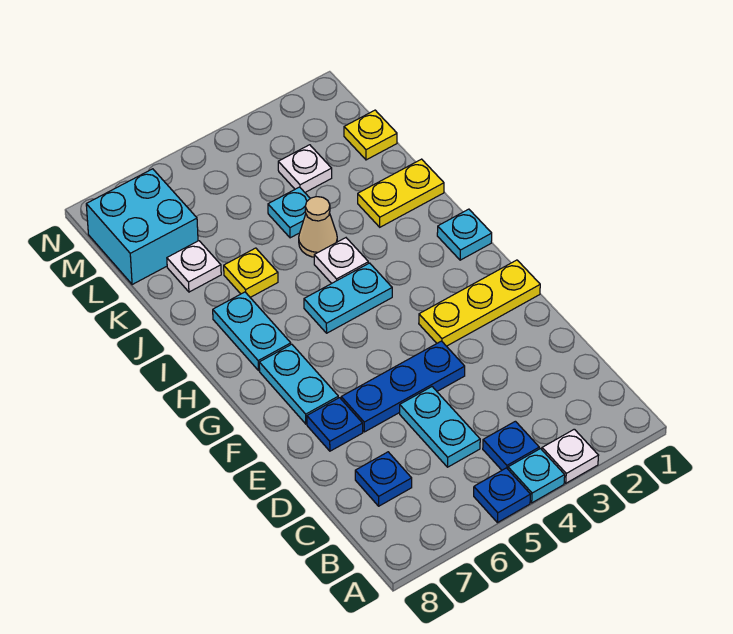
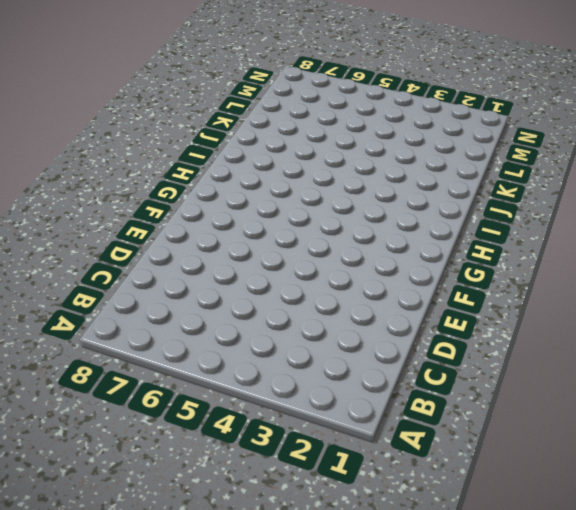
none -> white 1x1 plate [542,429,599,483]
none -> cyan 1x1 plate [508,449,565,503]
none -> blue 1x1 plate [474,468,530,523]

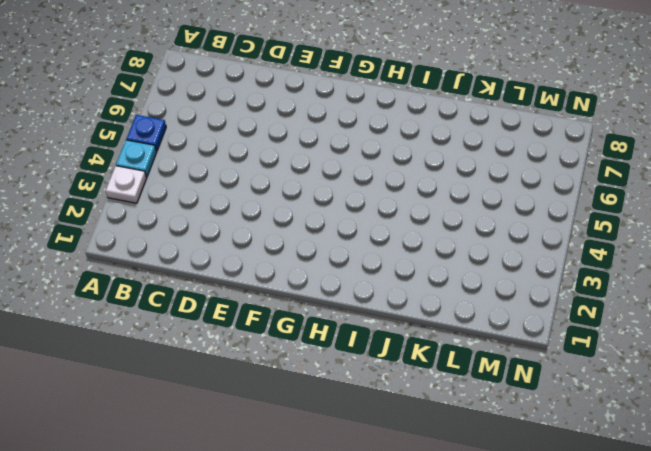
none -> blue 1x1 plate [483,421,539,470]
none -> cyan 1x2 plate [400,387,480,467]
none -> blue 1x1 plate [355,452,412,506]

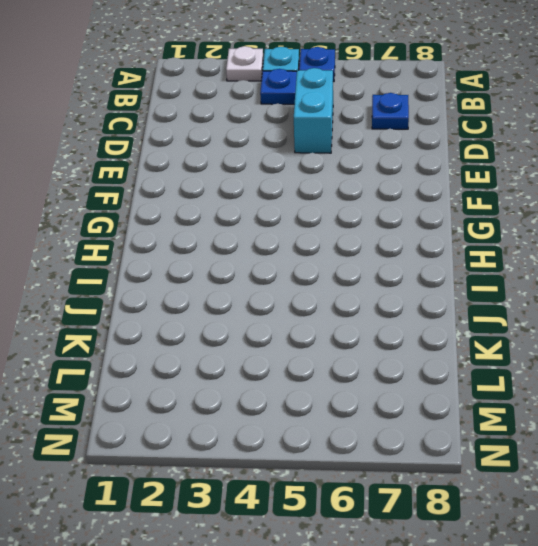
cyan 1x2 brick [294,68,333,153] -> cyan 1x2 plate [400,387,480,467]
none -> blue 1x3 plate [341,341,465,432]
none -> blue 1x1 plate [307,398,363,451]
none -> yellow 1x3 plate [419,260,540,346]

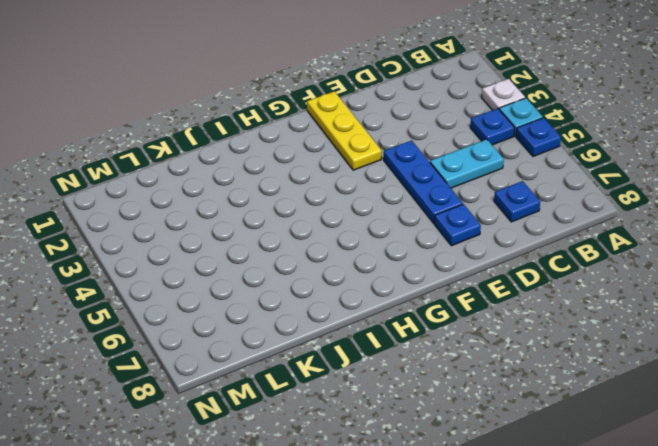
none -> cyan 1x2 plate [259,344,338,424]
none -> cyan 1x1 plate [437,209,492,260]
none -> cyan 1x2 plate [304,263,392,333]

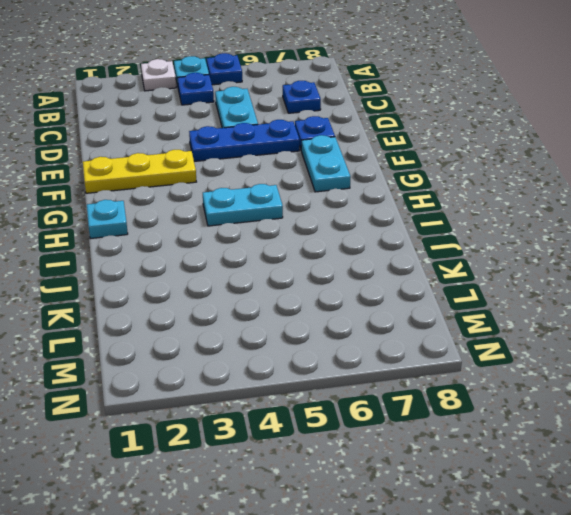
none -> cyan 1x2 plate [213,292,291,371]
none -> white 1x1 plate [314,238,368,283]
none -> yellow 1x2 plate [358,159,444,227]

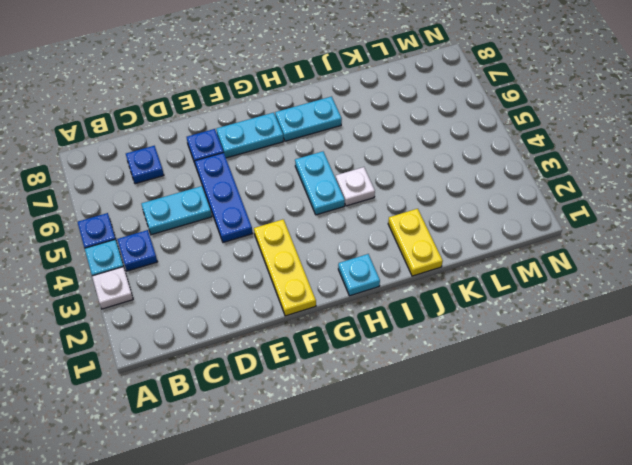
none -> tan 1x1 cone [299,197,337,257]
none -> yellow 1x1 plate [224,248,278,297]
none -> cyan 1x1 plate [268,187,310,238]

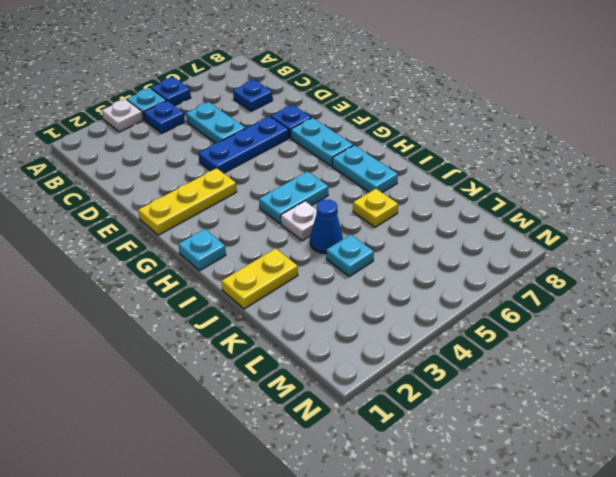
blue 1x1 cone [310,200,343,254] -> tan 1x1 cone [299,197,337,257]
none -> white 1x1 plate [167,241,221,292]
none -> yellow 1x1 plate [344,110,397,160]
none -> white 1x1 plate [278,145,332,192]

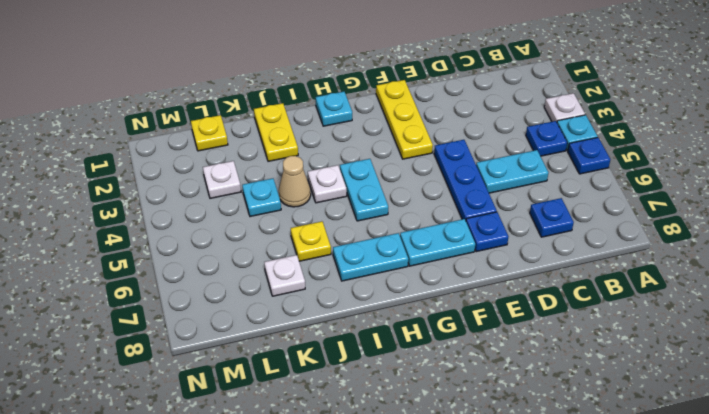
none -> cyan 2x2 brick [86,169,198,285]

